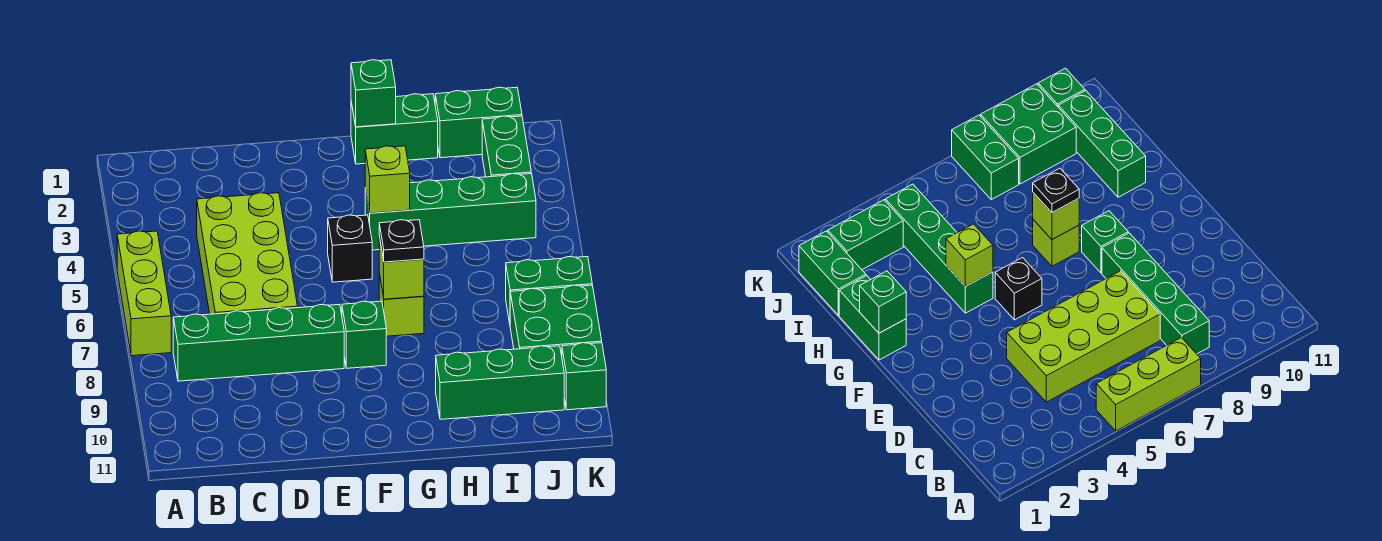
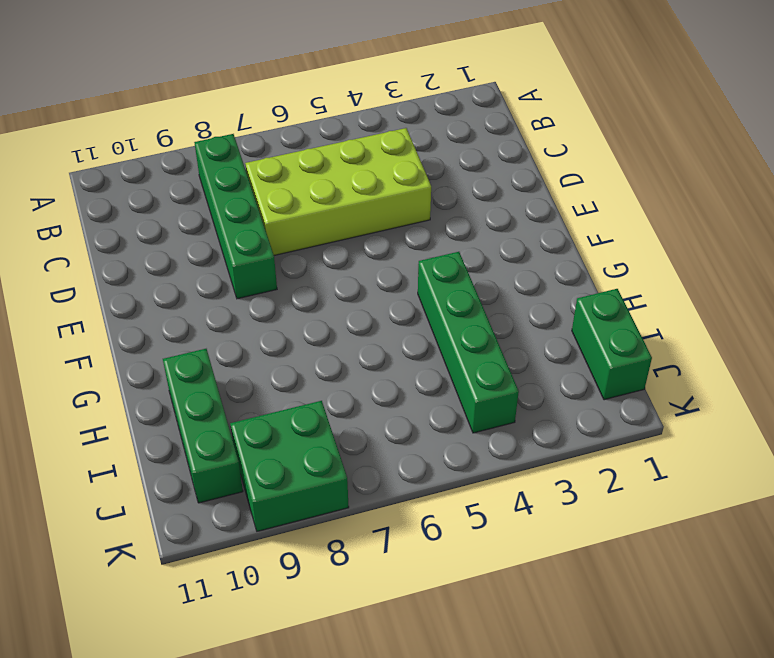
none -> lime 1x3 brick [117,231,171,356]
none -> black 1x1 brick [328,215,372,282]
none -> green 1x1 brick [342,301,386,368]

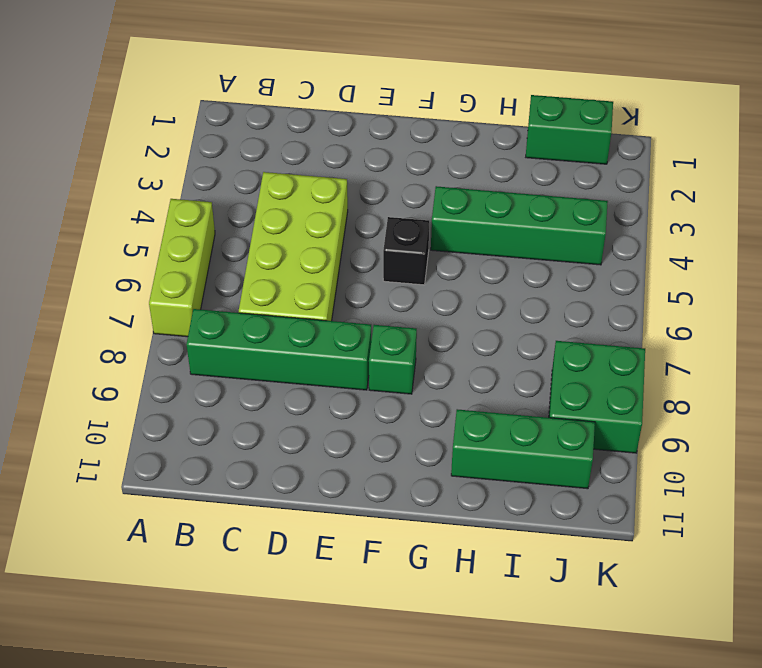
none -> green 1x2 brick [351,94,438,164]
none -> lime 1x1 brick [379,274,424,336]
none -> green 1x2 brick [482,116,531,177]

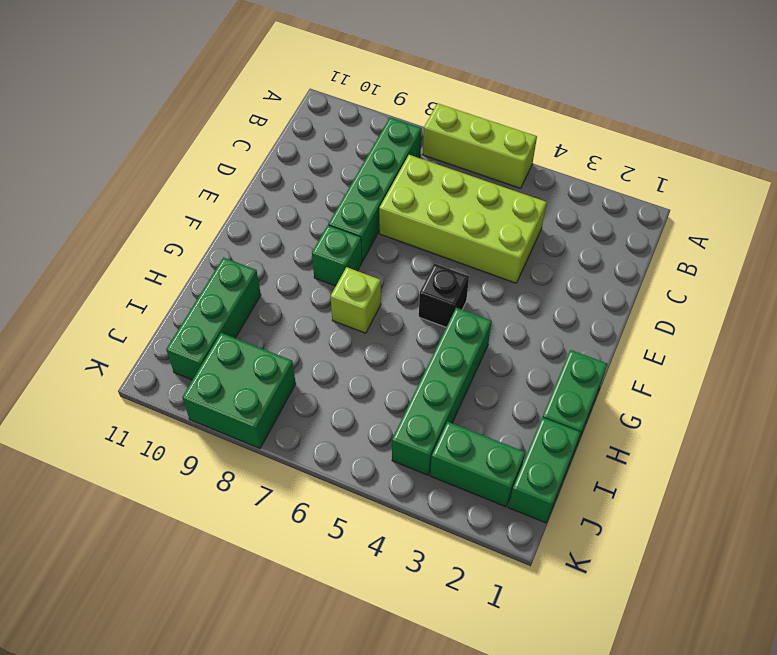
none -> green 1x2 brick [506,257,592,323]
none -> green 1x1 brick [562,343,606,410]
none -> green 1x1 brick [351,60,396,127]

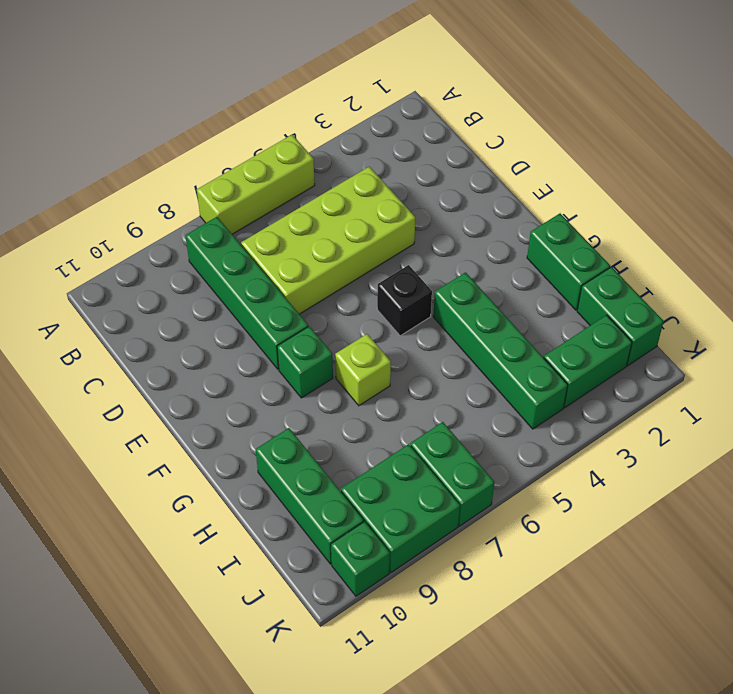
none -> green 1x1 brick [351,60,396,127]
none -> lime 1x1 brick [365,146,410,213]
none -> lime 1x1 brick [379,236,424,299]

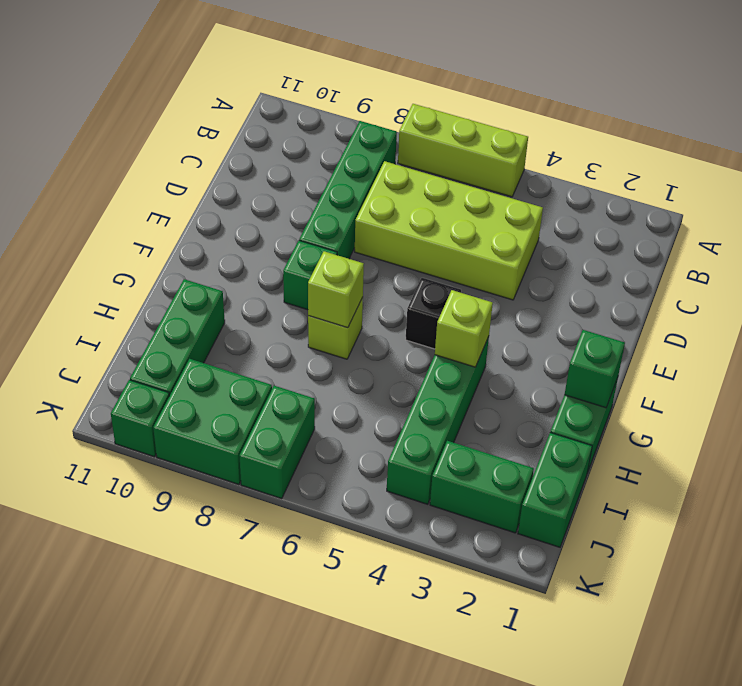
none -> black 1x1 plate [379,220,424,262]

